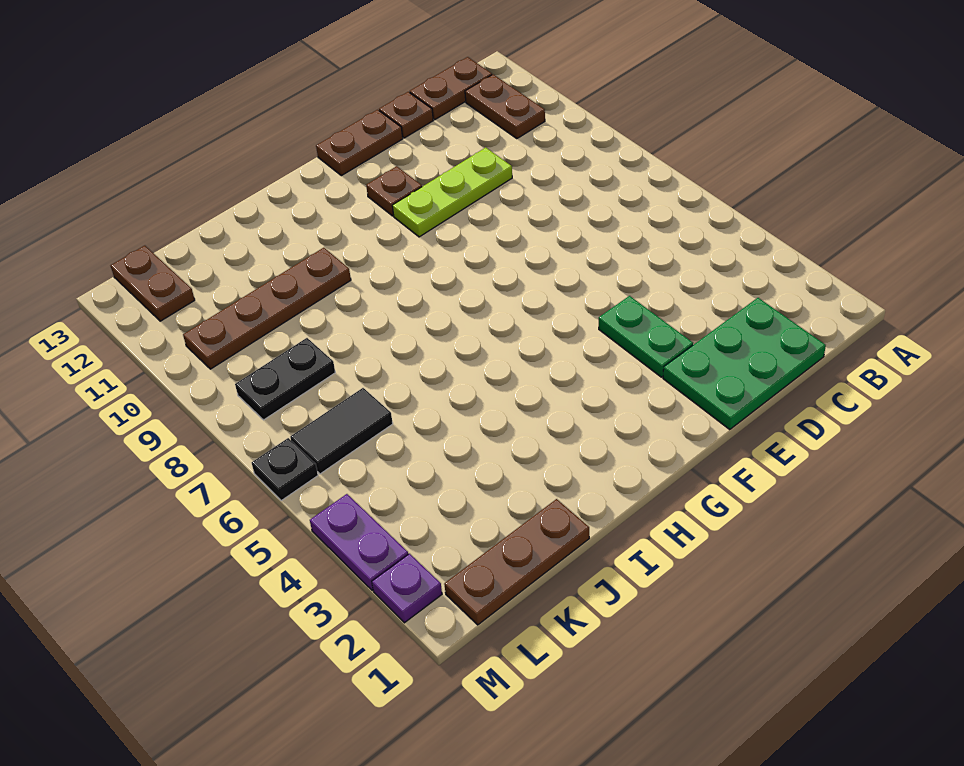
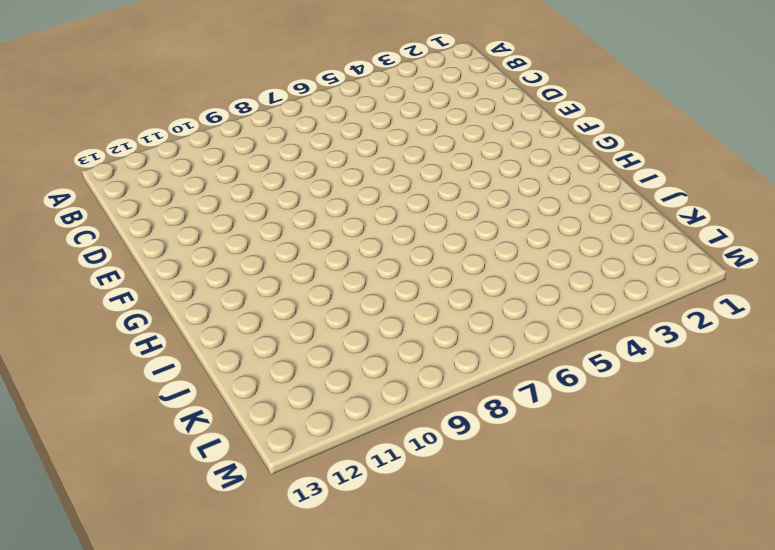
none -> brown 1x2 plate [465,74,545,139]
none -> brown 1x2 plate [410,57,492,120]
none -> green 2x3 plate [663,298,826,430]

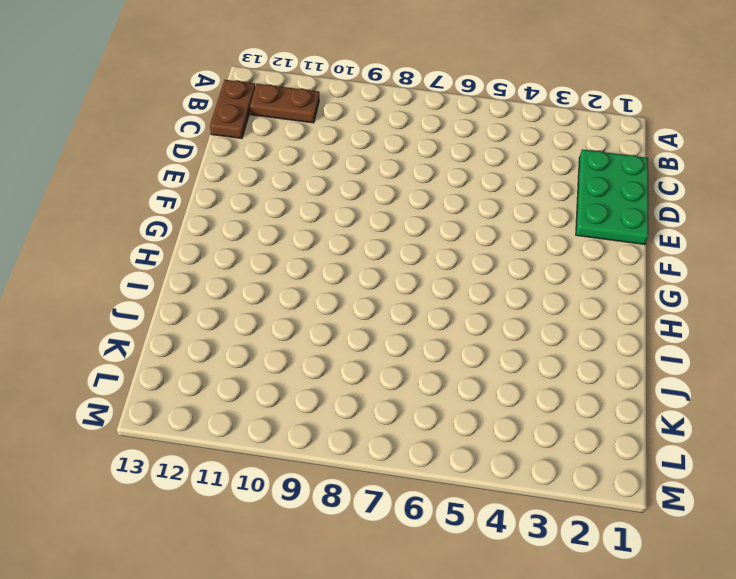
none -> lime 1x3 plate [392,147,512,237]
none -> brown 1x1 plate [379,92,433,138]
none -> green 1x2 plate [599,296,693,377]

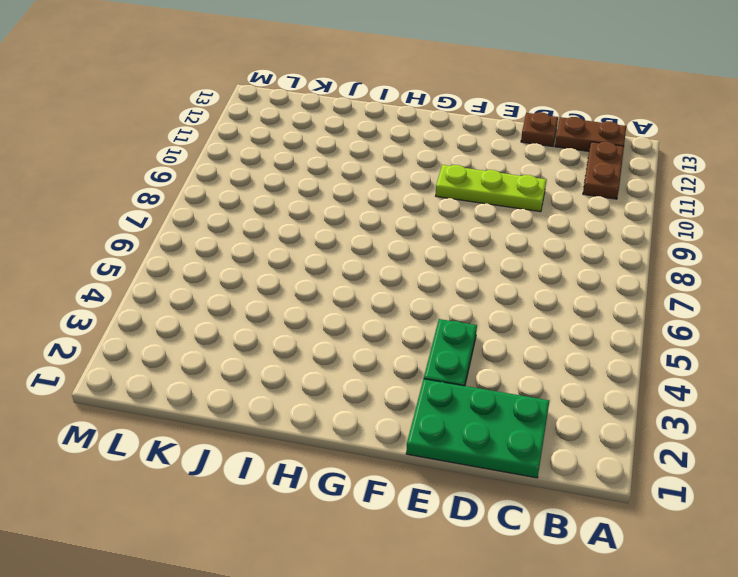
none -> brown 1x2 plate [316,110,403,176]
none -> brown 1x1 plate [366,166,422,216]
none -> brown 1x4 plate [183,248,351,369]

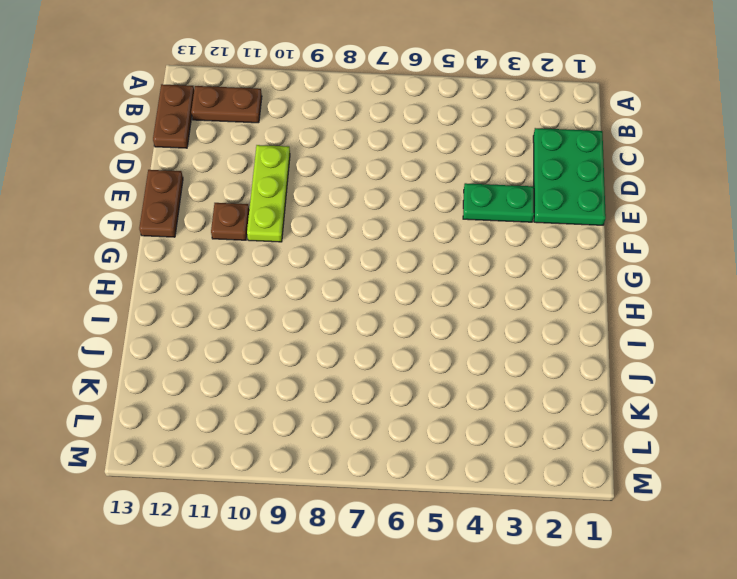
none -> brown 1x1 plate [379,92,433,138]
none -> brown 1x4 plate [183,248,351,369]
none -> brown 1x3 plate [444,499,589,625]

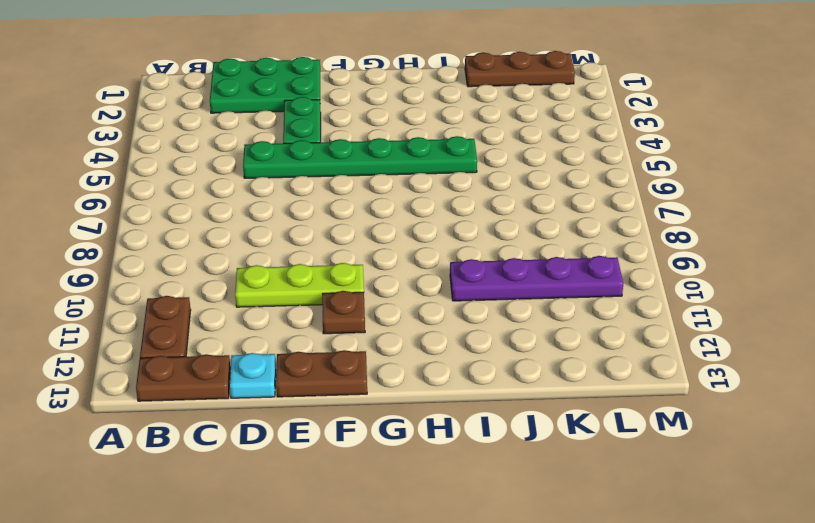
green 1x6 plate [243,136,477,178] -> none
cyan 1x1 plate [230,353,276,398] -> brown 1x1 plate [379,92,433,138]
purple 1x4 plate [450,256,623,301] -> brown 1x4 plate [183,248,351,369]
none -> black 1x2 tile [290,388,393,474]
none -> black 1x2 plate [235,338,335,420]
none -> brown 1x2 plate [111,246,195,321]

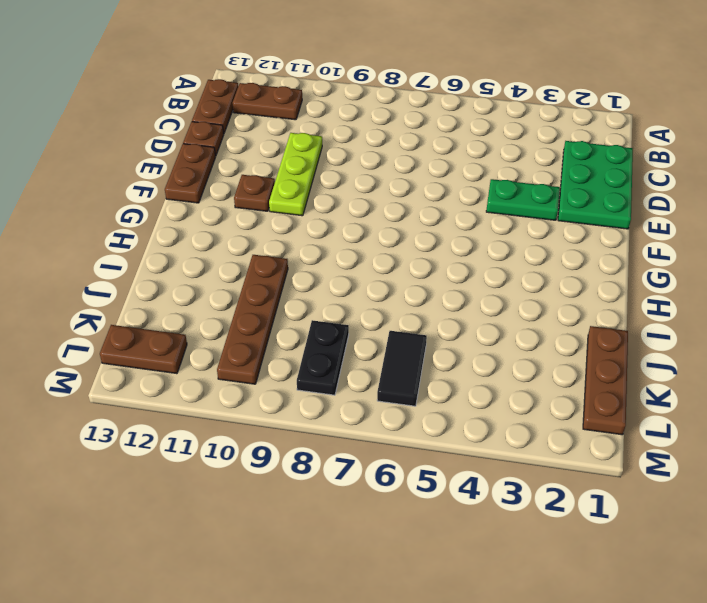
none -> purple 1x1 plate [372,554,442,623]
none -> purple 1x2 plate [310,494,408,591]
none -> black 1x1 plate [252,438,318,500]

